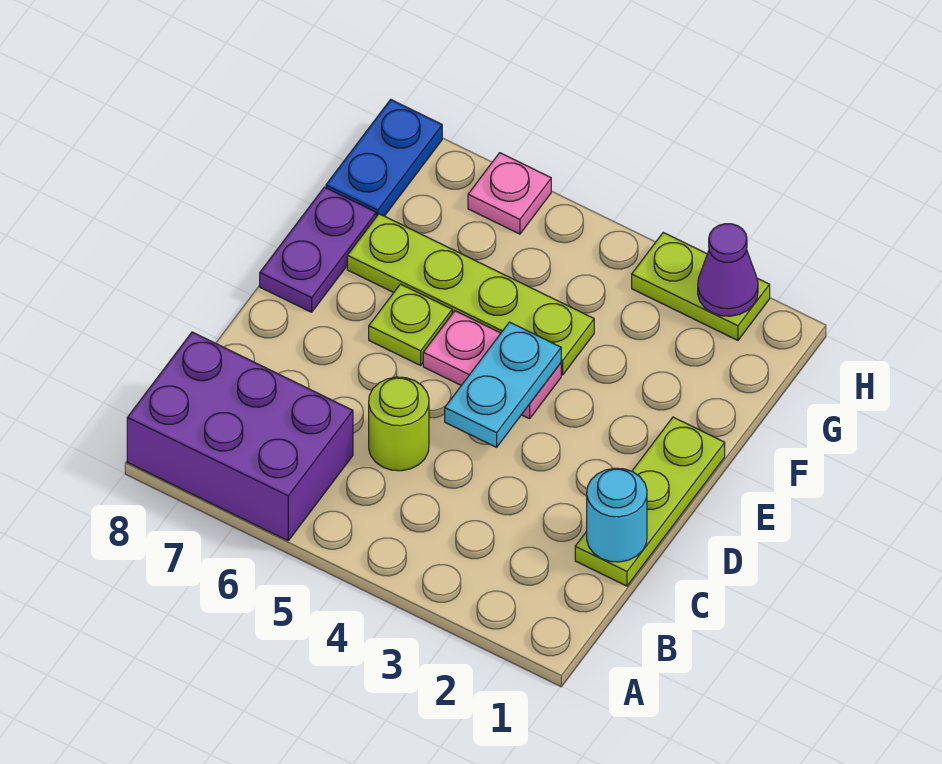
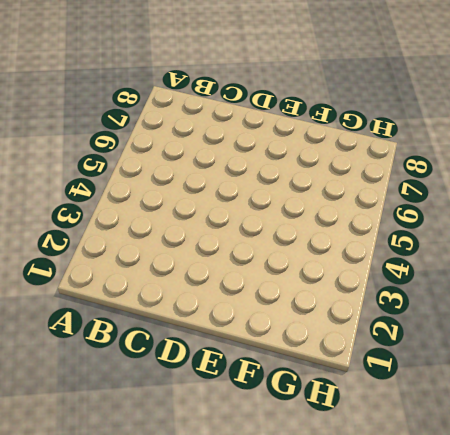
none -> purple 2x3 brick [127,332,353,541]
none -> lime 1x3 plate [575,417,725,586]
none -> lime 1x1 round brick [369,377,429,471]

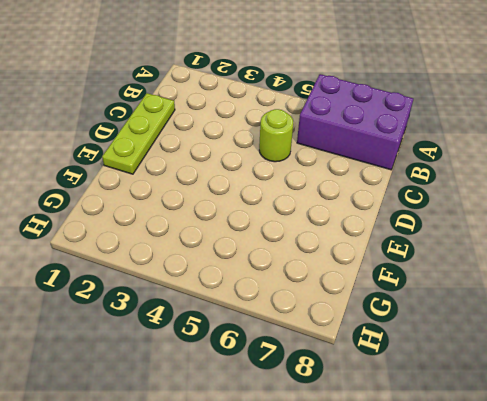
none -> pink 1x2 plate [423,311,561,419]
none -> lime 1x1 plate [369,284,452,365]
none -> purple 1x2 plate [260,187,376,312]

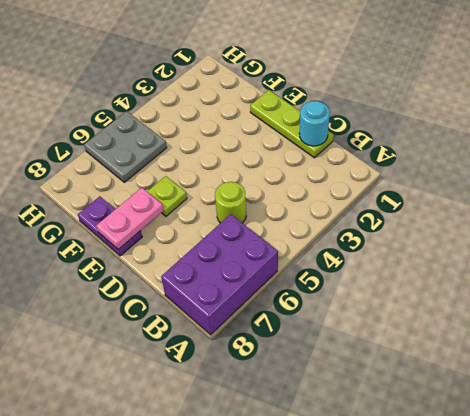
pink 1x2 plate [96,188,164,249] -> pink 1x2 plate moved to [423,311,561,419]
grey 2x2 plate [84,111,167,182] -> pink 1x1 plate [468,153,551,234]
none -> lime 1x4 plate [347,214,594,375]
none -> blue 1x2 plate [326,100,442,217]
none -> lime 1x2 plate [632,233,770,340]

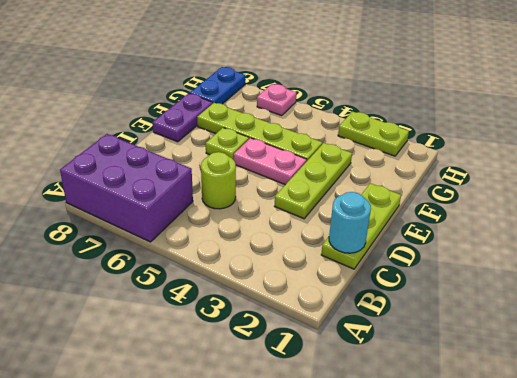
lime 1x3 plate [275,143,352,219] -> none
none -> cyan 1x2 plate [445,322,561,447]
none -> purple 1x1 cone [698,224,758,316]

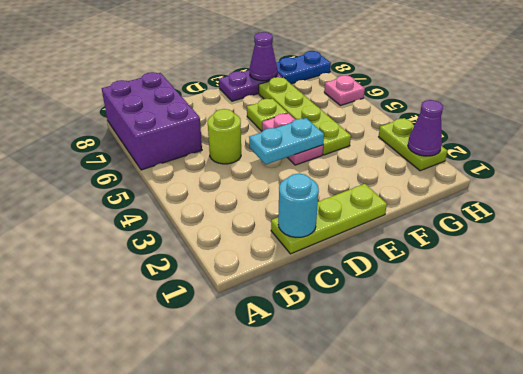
purple 1x1 cone [250,32,277,81] -> none

